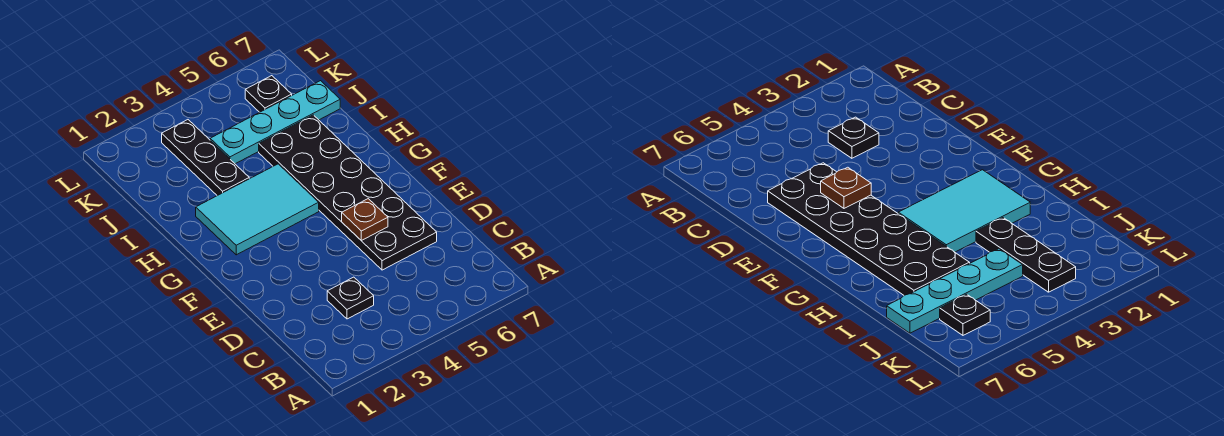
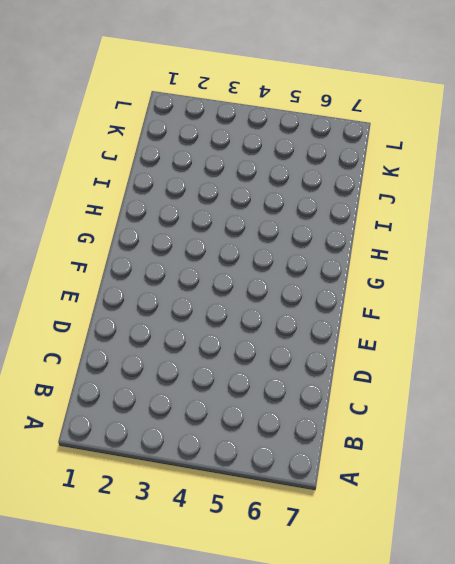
none -> black 1x1 plate [327,277,374,319]
none -> black 2x6 plate [259,115,437,270]

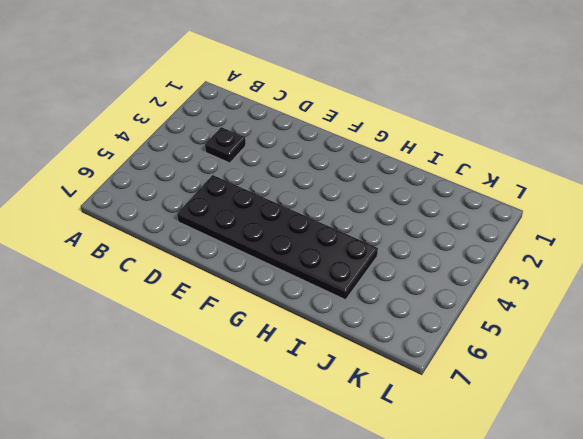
none -> cyan 2x3 tile [196,164,319,255]
none -> black 1x3 plate [162,120,249,196]

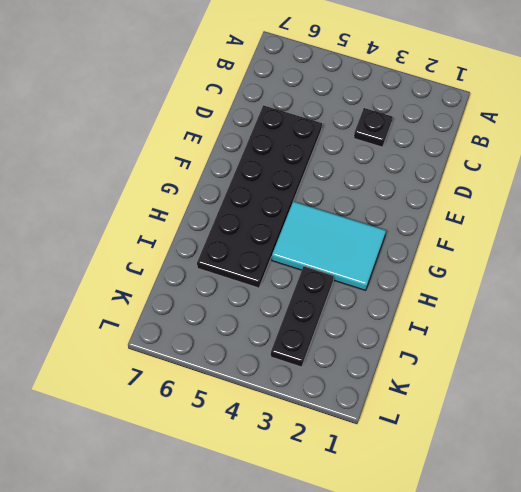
none -> cyan 1x4 plate [210,81,340,164]
none -> black 1x1 plate [245,76,292,112]

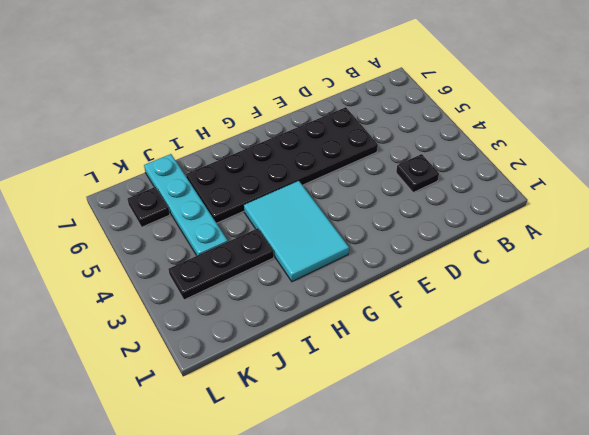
none -> brown 1x1 plate [342,199,388,241]

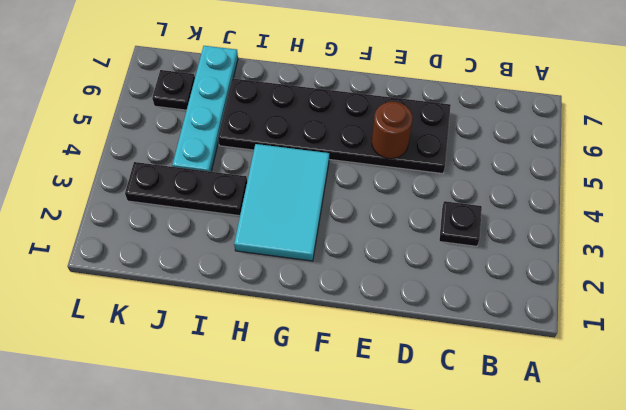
brown 1x1 round brick [372,102,413,159] -> brown 1x1 plate [342,199,388,241]

